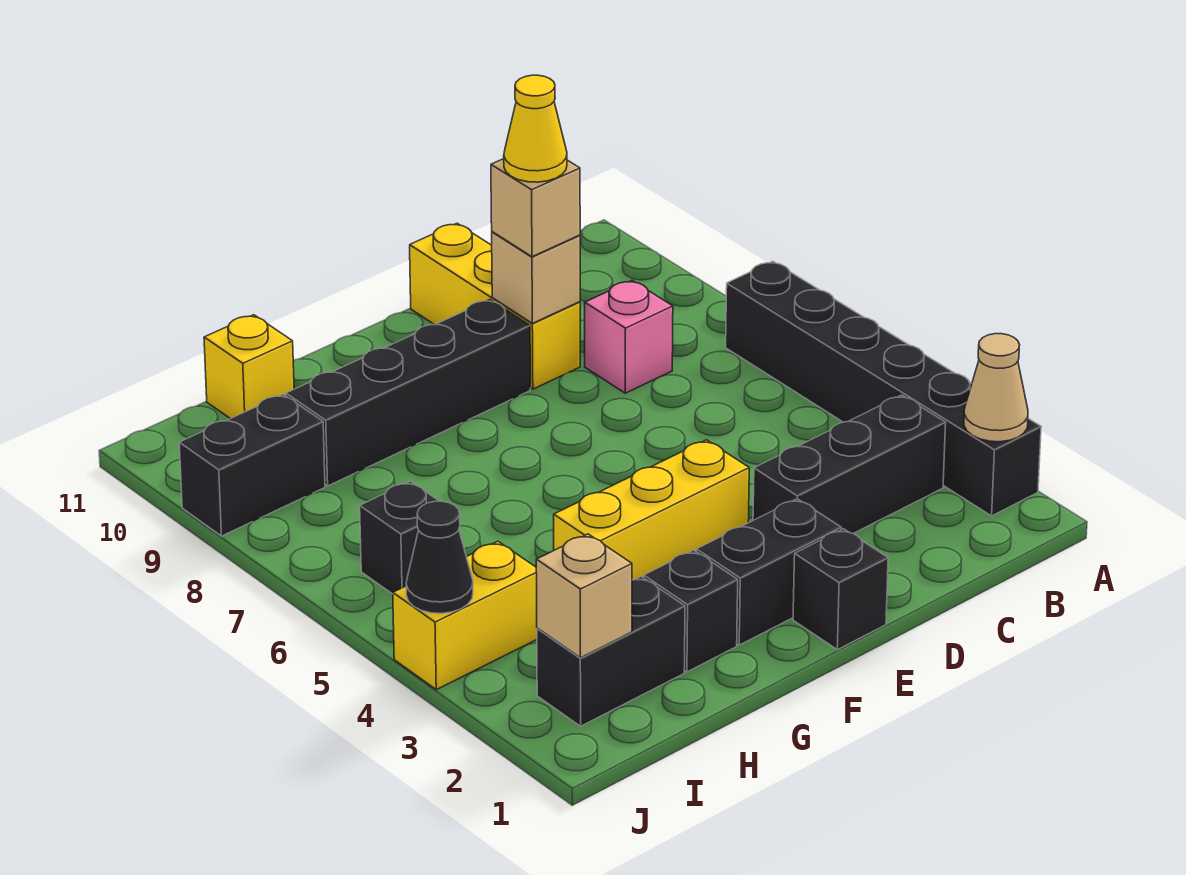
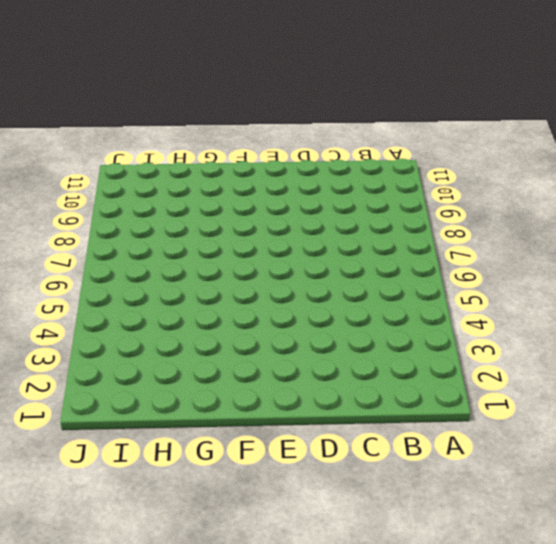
none -> black 1x6 brick [726,261,1041,516]
none -> black 1x3 brick [753,395,946,533]
none -> pink 1x1 brick [585,280,673,393]

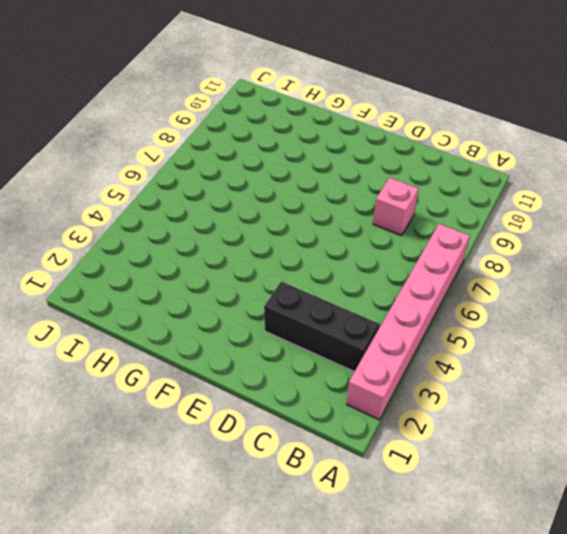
pink 1x6 brick [347,224,470,420] -> black 1x6 brick [726,261,1041,516]
none -> yellow 1x3 brick [410,223,580,389]
none -> black 1x1 brick [793,529,888,650]
none -> black 1x2 brick [696,499,841,645]

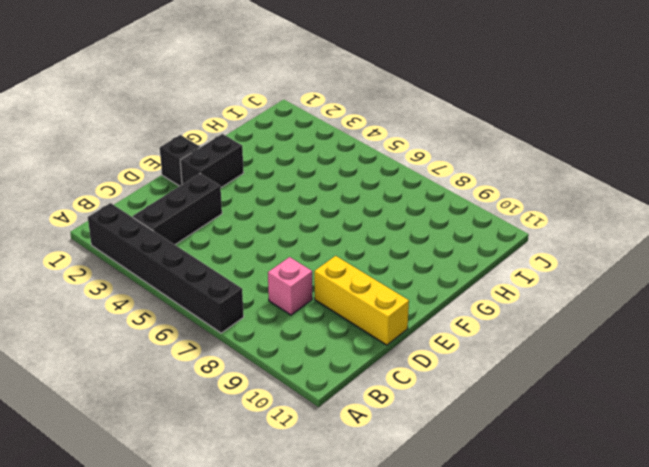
none -> yellow 1x3 brick [554,440,749,580]
none -> black 1x4 brick [286,300,530,486]
none -> black 1x1 brick [644,550,738,672]

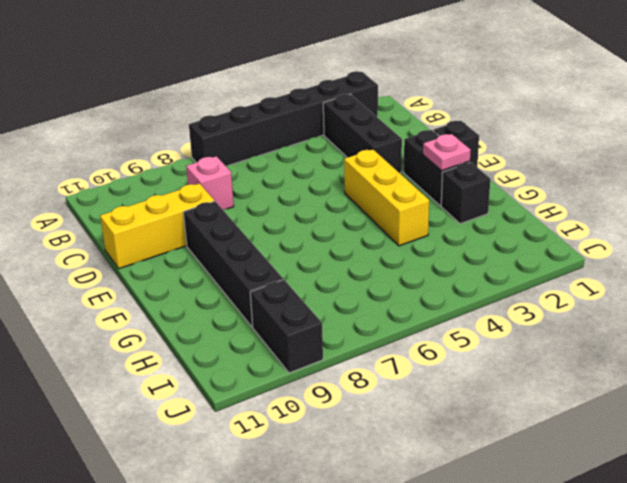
pink 1x1 plate [423,134,471,171] -> none
none -> black 1x2 brick [537,576,685,726]
none -> yellow 1x1 brick [204,315,294,419]
none -> yellow 1x2 brick [393,541,537,690]

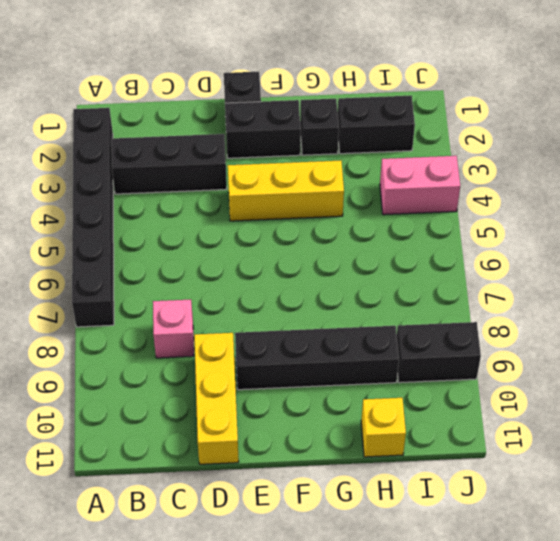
pink 1x2 brick [380,156,460,215] -> yellow 1x2 brick [393,541,537,690]
none -> black 1x1 brick [360,481,439,594]
none -> tan 1x1 cone [964,334,1028,442]
none -> tan 1x1 brick [492,232,580,323]

